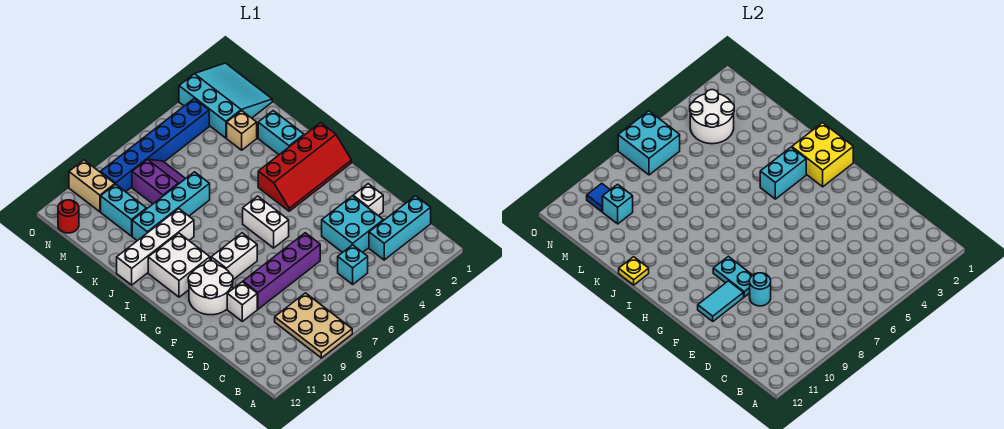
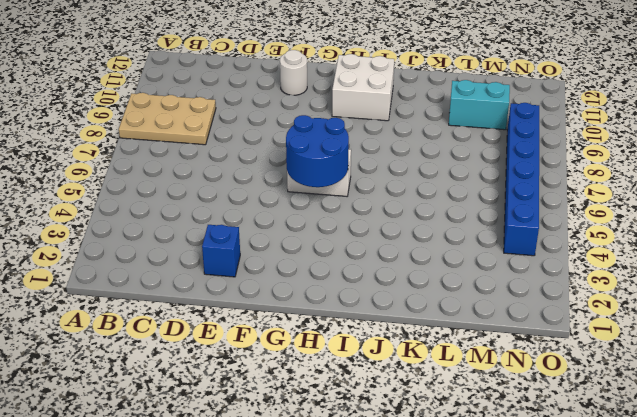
blue 1x1 brick [202,225,240,277] -> white 1x1 brick [353,184,383,216]
white 1x1 round brick [280,50,307,95] -> white 2x2 round brick [188,261,233,315]
blue 2x2 round brick [286,115,349,187] -> none
none -> cyan 1x3 brick [369,196,431,260]
none -> cyan 1x1 brick [338,245,368,284]
none -> cyan 2x2 brick [322,196,383,253]
none -> purple 1x4 brick [243,233,320,309]

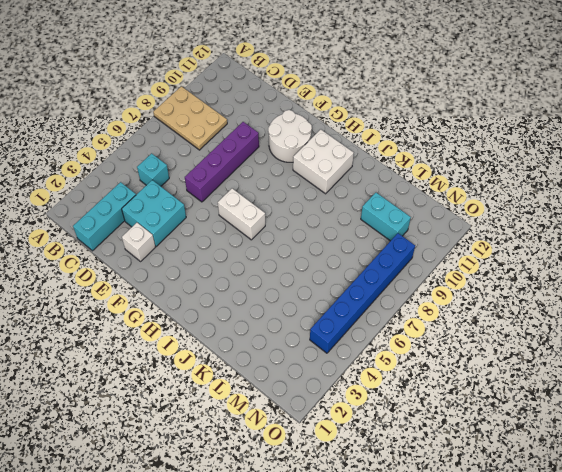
none -> white 1x1 brick [227,282,257,321]
none -> white 1x2 brick [211,233,257,280]
none -> red 2x4 slope [258,123,351,211]
none -> cyan 1x2 brick [258,111,304,155]

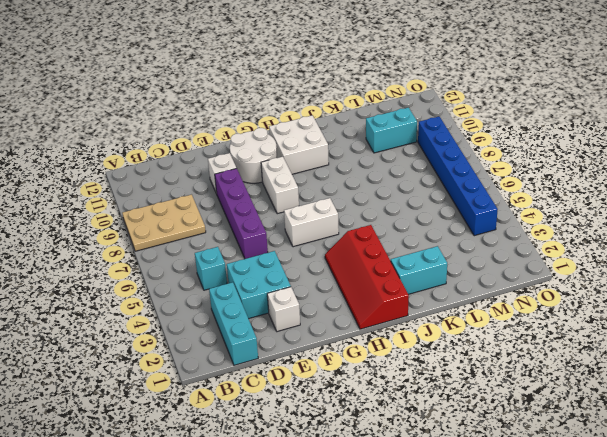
none -> white 1x4 brick [117,209,194,285]
none -> cyan 1x4 brick [132,172,210,241]
none -> tan 1x1 brick [227,111,257,150]
none -> purple 2x2 slope [132,159,186,204]

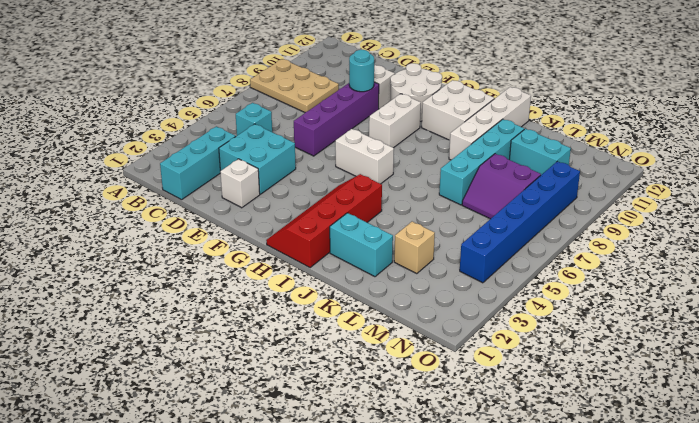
none -> cyan 3x3 slope [179,63,272,138]
none -> tan 1x2 brick [69,160,115,212]
none -> red 1x1 round brick [58,200,79,233]
none -> cyan 1x2 plate [713,256,752,297]

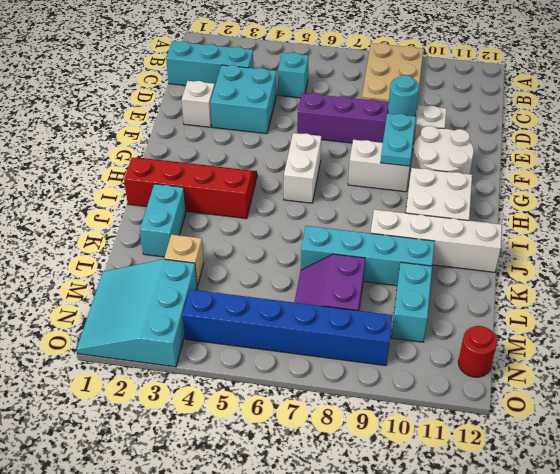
none -> tan 1x2 brick [69,160,115,212]
none -> cyan 1x2 tile [698,281,744,321]
none -> yellow 2x2 brick [792,123,853,187]
none -> cyan 1x2 brick [760,147,806,199]

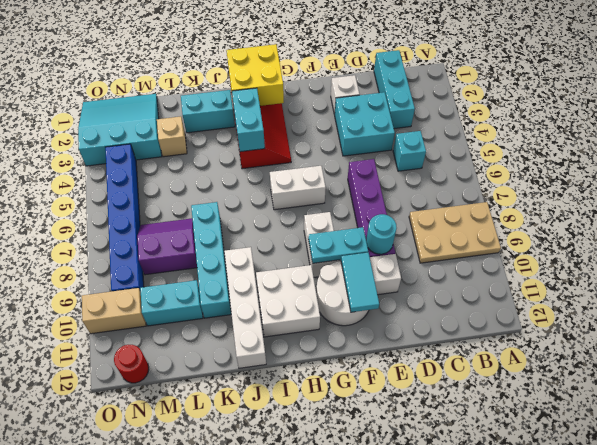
none -> yellow 1x1 plate [619,257,649,285]
none -> white 2x2 round brick [690,90,734,144]
none -> cyan 1x1 brick [603,184,633,224]
none -> cyan 2x2 brick [618,111,680,175]

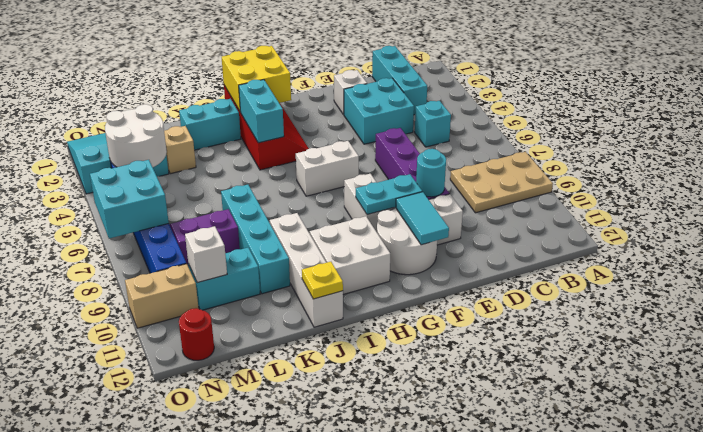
white 1x1 brick [185,226,227,283] -> cyan 1x1 brick [603,184,633,224]
none -> blue 1x1 tile [587,183,610,212]

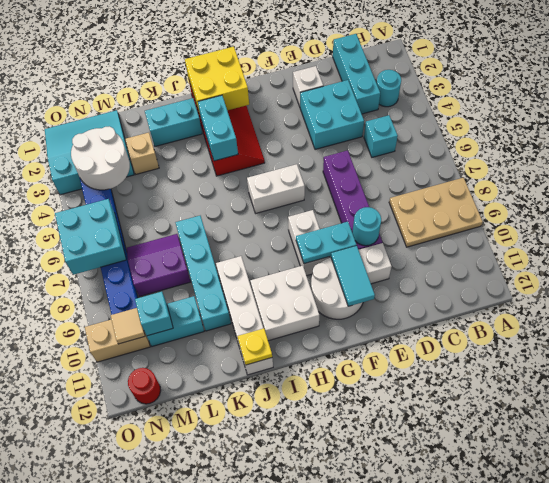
cyan 1x1 round brick [377,70,401,107] -> none
tan 1x1 tile [111,308,145,344] -> blue 1x1 tile [587,183,610,212]

